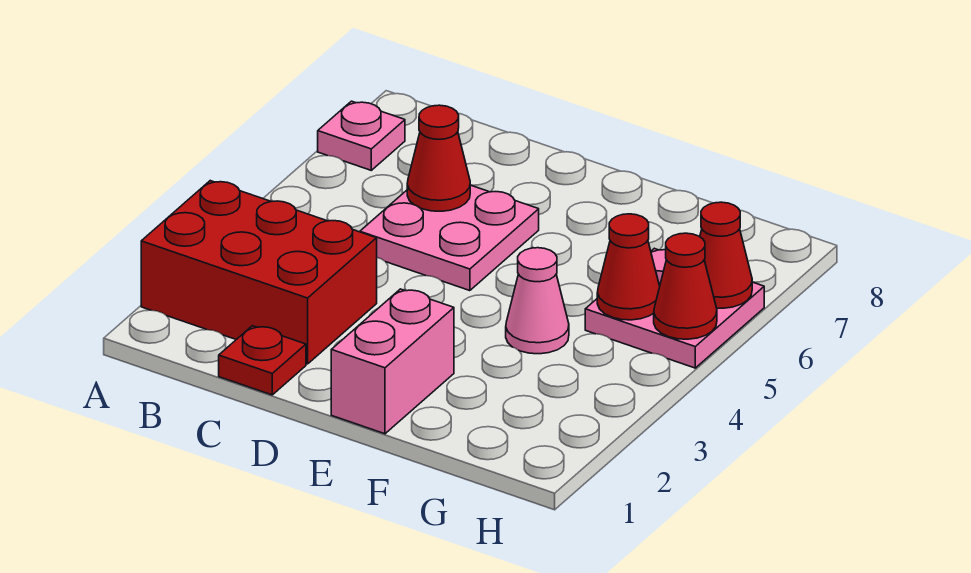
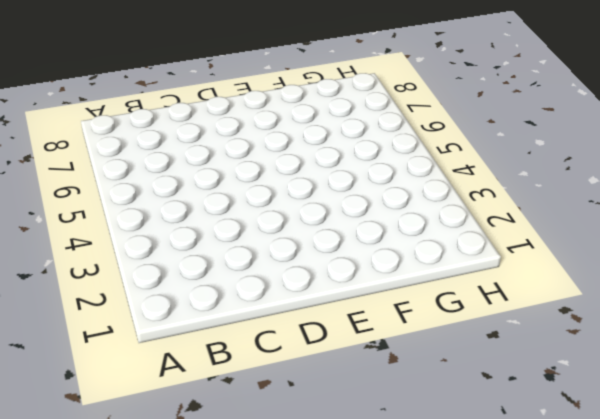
none -> red 2x3 brick [141,181,377,364]
none -> pink 1x1 plate [318,101,405,170]

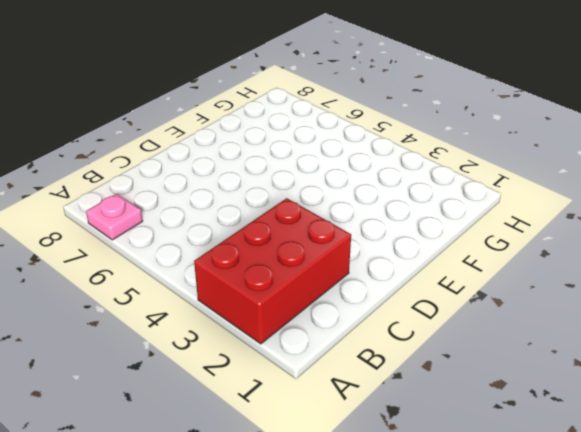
none -> red 1x1 plate [219,326,306,395]
none -> pink 2x2 plate [360,185,539,291]

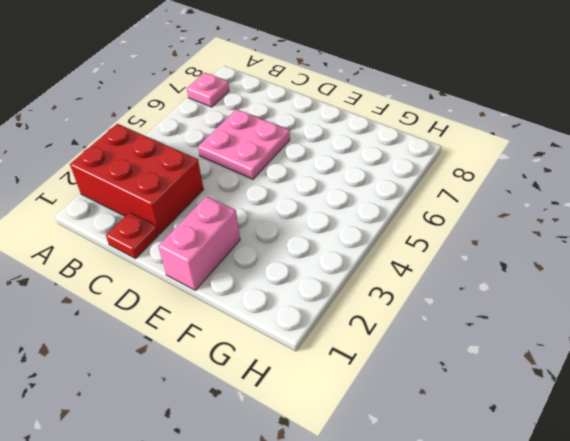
none -> pink 1x1 cone [506,248,569,354]
none -> pink 2x2 plate [585,248,764,368]

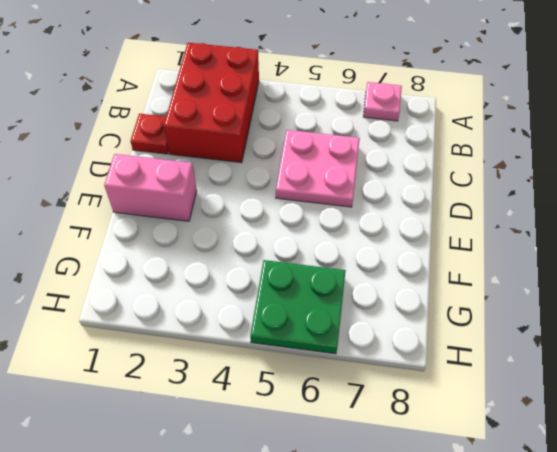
green 2x2 plate [250,260,346,354] -> pink 2x2 plate [585,248,764,368]
none -> pink 1x1 cone [506,248,569,354]
none -> red 1x1 cone [407,105,470,211]

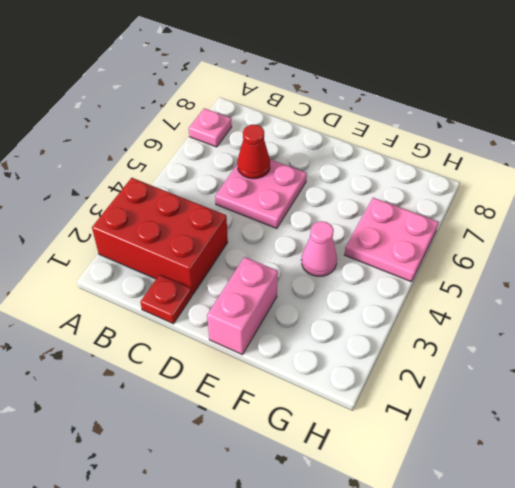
none -> red 1x1 cone [597,214,660,320]
none -> red 1x1 cone [654,233,717,339]

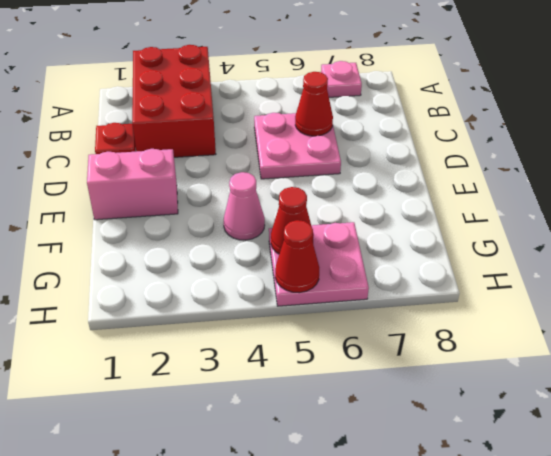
none -> red 1x1 cone [700,202,752,308]

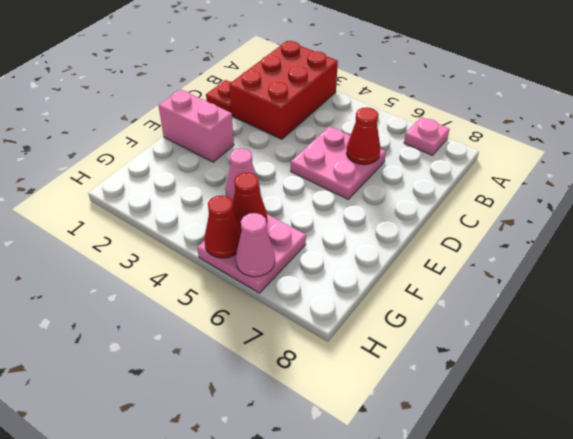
pink 1x1 cone [236,213,275,277] -> red 1x1 cone [700,202,752,308]

